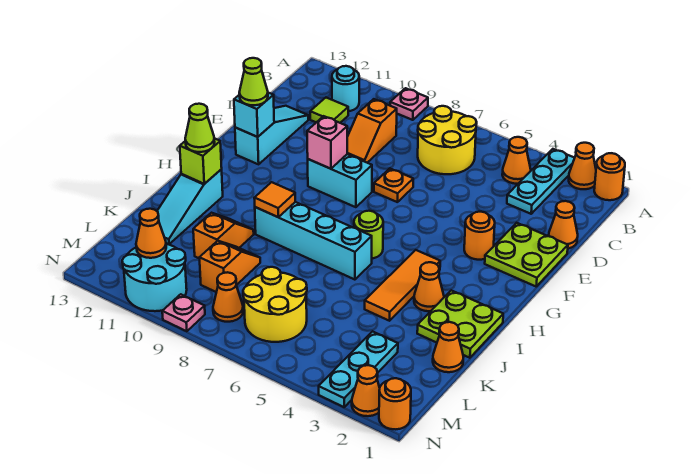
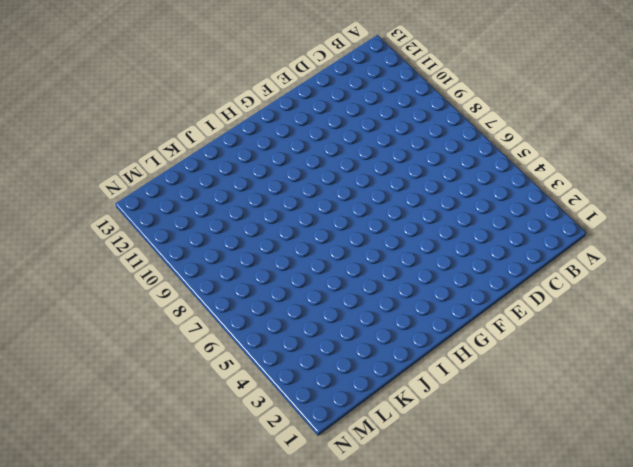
none -> orange 1x1 round brick [594,153,625,200]
none -> orange 1x1 cone [569,143,596,189]
none -> cyan 1x3 plate [507,149,574,214]
none -> pink 1x1 plate [390,88,428,120]

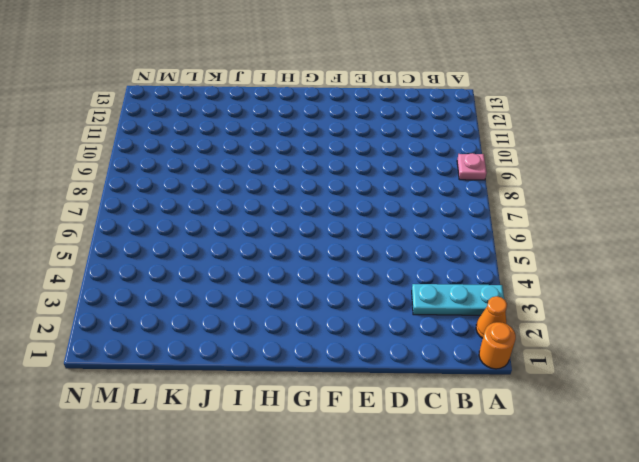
none -> orange 1x1 cone [502,137,531,184]
none -> yellow 2x2 round brick [418,106,477,174]
none -> cyan 1x1 round brick [332,66,359,111]
none -> orange 1x2 slope [347,99,397,163]

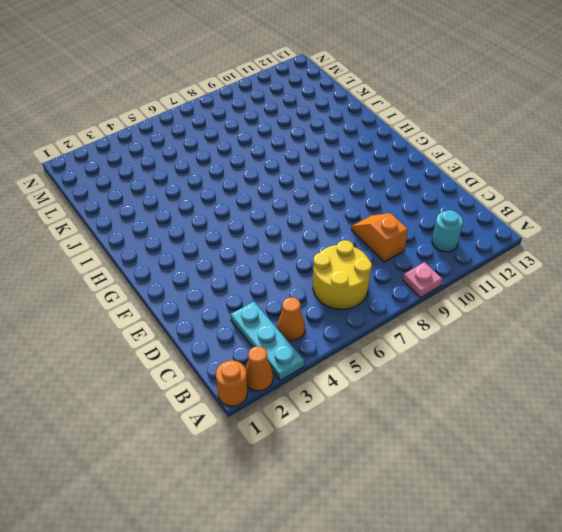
none -> lime 1x1 tile [310,98,348,123]
none -> orange 1x1 cone [549,201,578,249]
none -> cyan 1x3 slope [235,106,308,164]
none -> lime 2x2 plate [485,223,568,286]

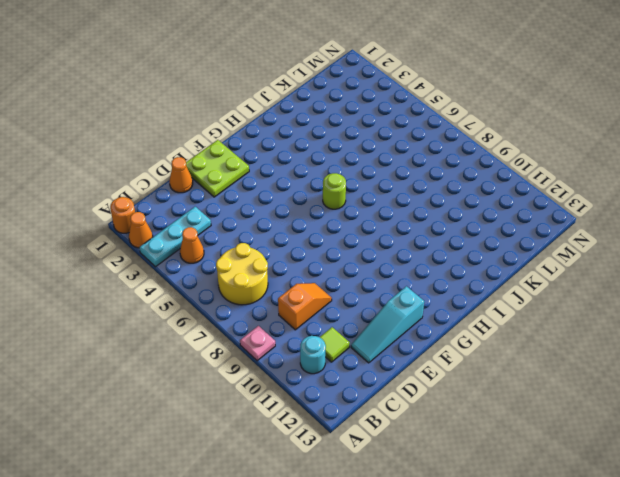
none -> orange 1x1 plate [374,168,413,202]
none -> orange 1x1 round brick [464,212,495,260]
none -> cyan 1x2 brick [308,154,372,207]
none -> orange 1x3 tile [365,250,440,321]

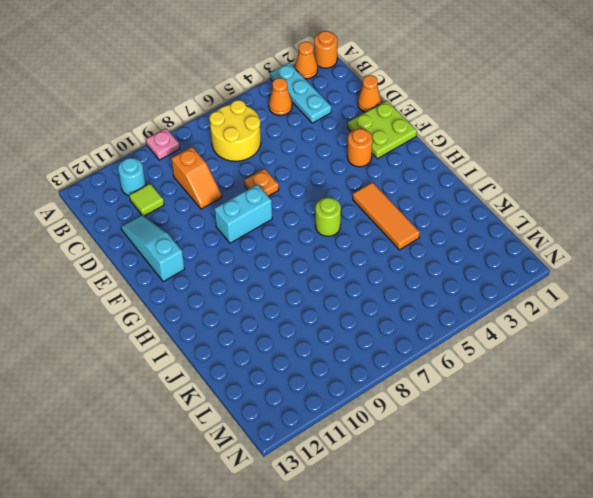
none -> lime 2x2 plate [417,290,503,358]
none -> orange 1x1 cone [414,262,444,311]
none -> cyan 1x4 brick [255,202,372,280]
none -> cyan 1x3 slope [157,169,223,244]

